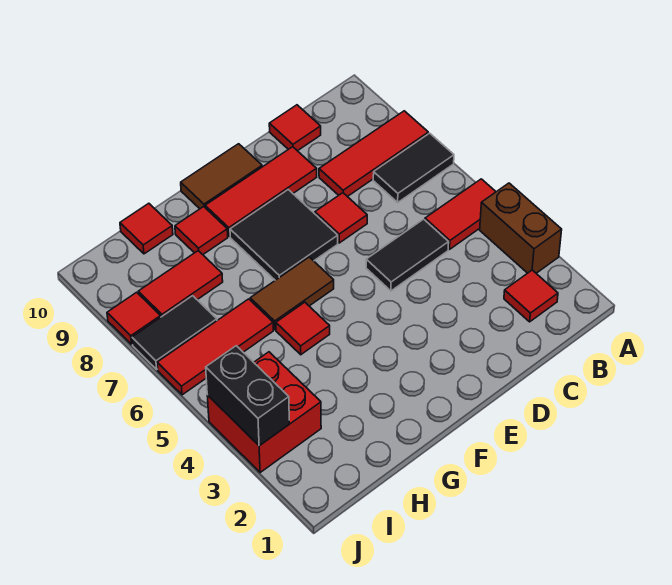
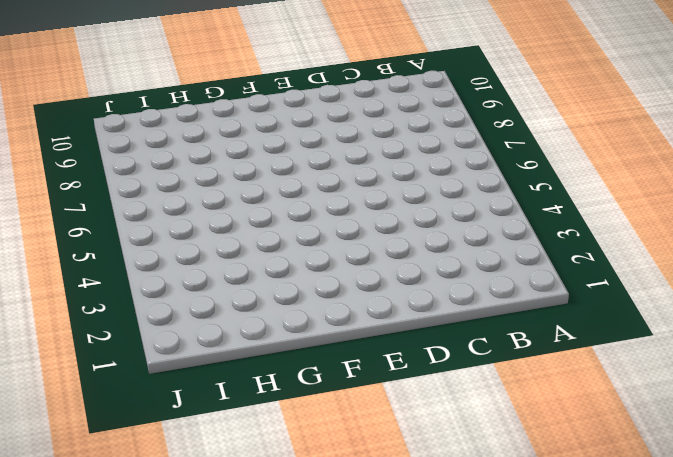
none -> brown 1x2 brick [480,183,562,273]
none -> red 1x2 tile [425,179,496,249]
none -> black 1x2 tile [373,133,454,202]

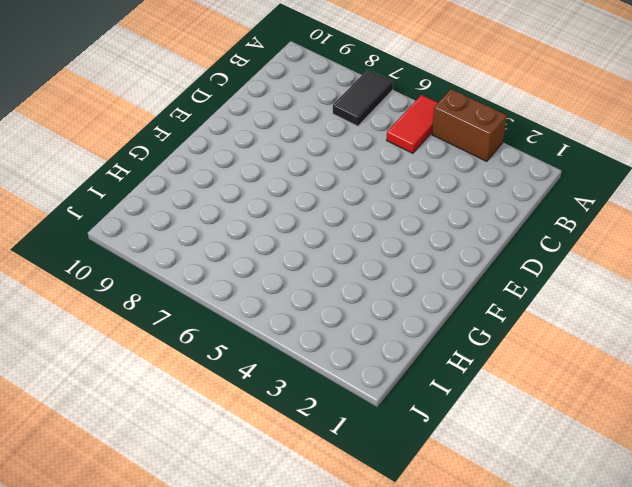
none -> red 1x3 tile [319,111,428,197]
none -> red 1x1 tile [504,270,558,322]
none -> black 1x2 tile [366,219,449,291]

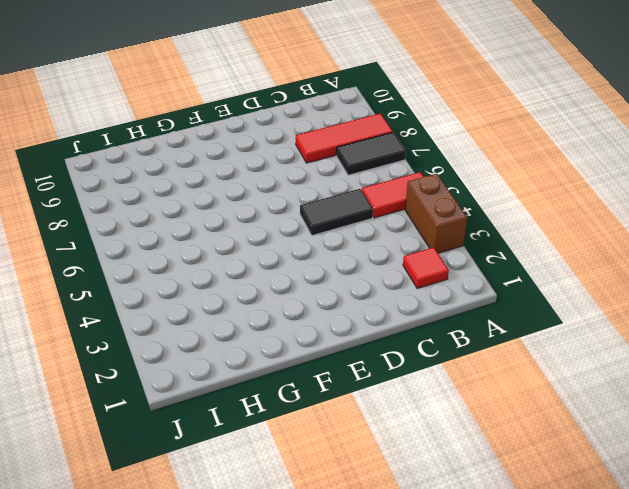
none -> red 1x1 tile [269,105,321,151]
none -> red 1x1 tile [315,193,367,243]
none -> red 1x3 tile [205,147,317,236]

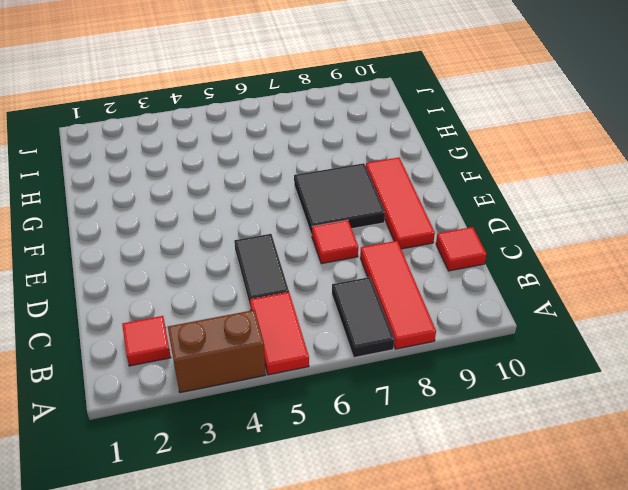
none -> brown 1x2 tile [181,144,262,209]
none -> brown 1x2 tile [250,257,334,330]
none -> red 1x1 tile [276,302,330,355]

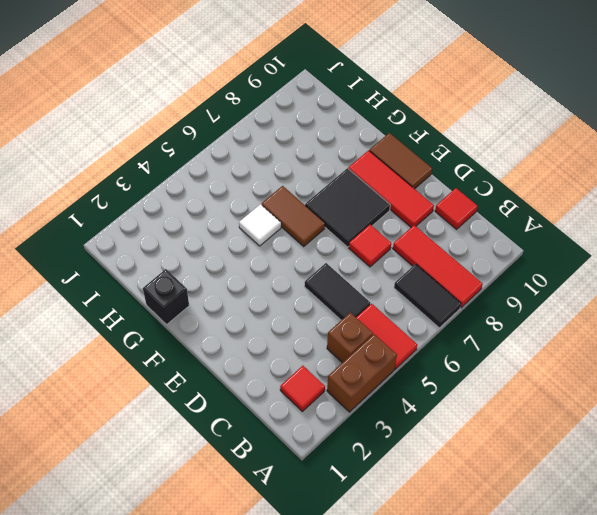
brown 1x1 brick [327,313,373,363] -> none
black 1x1 brick [143,269,189,324] -> none
white 1x1 tile [239,204,281,246] -> red 1x1 tile [276,302,330,355]
none -> red 1x1 tile [175,207,228,255]
none -> red 1x3 tile [157,299,273,395]
none -> red 1x2 tile [138,251,223,317]

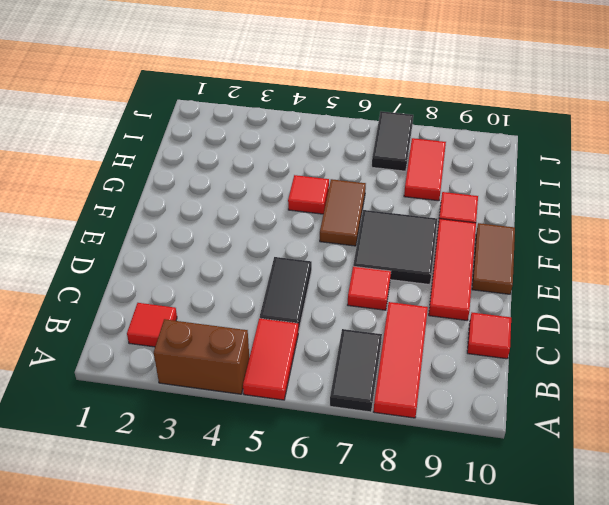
none -> red 1x3 tile [157,299,273,395]
none -> red 1x1 tile [120,203,173,254]
none -> red 2x2 brick [207,352,321,473]

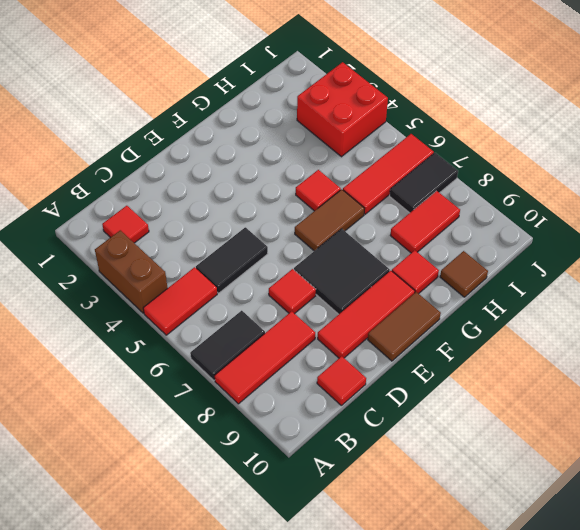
brown 1x1 tile [440,251,488,297] -> red 1x1 tile [120,203,173,254]
none -> red 1x1 tile [107,292,161,344]
none -> black 1x2 brick [206,346,289,446]

